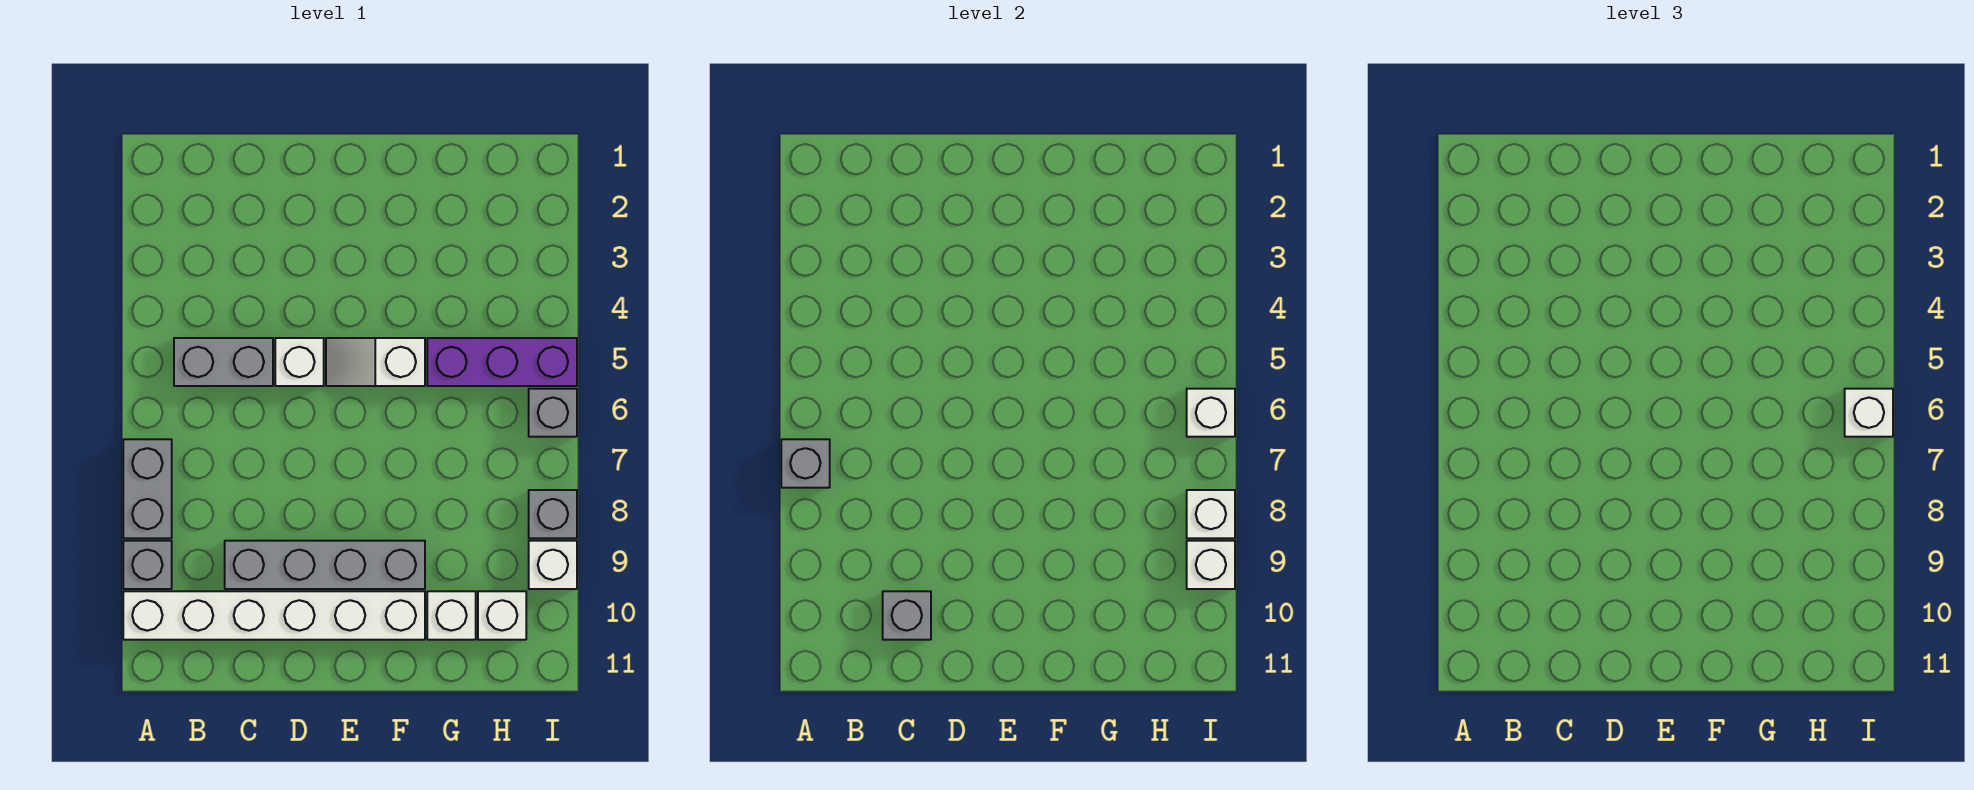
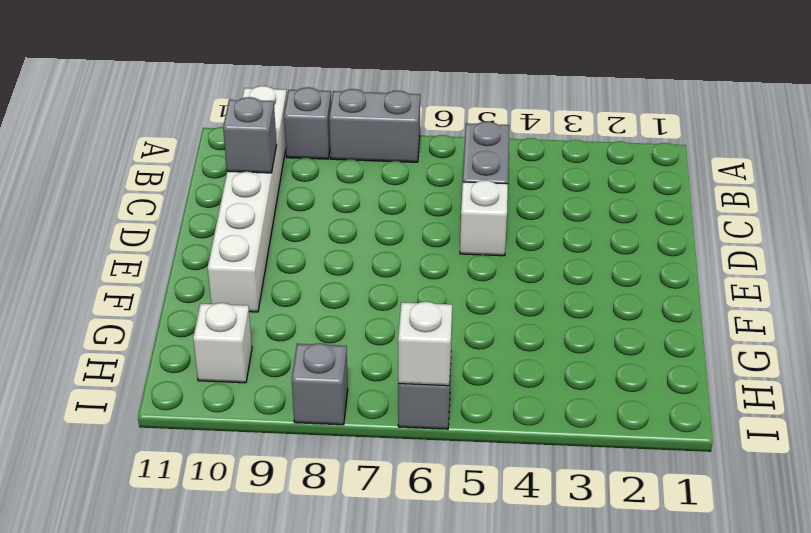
none -> grey 1x4 brick [225,541,425,589]
none -> white 1x2 slope [326,338,425,386]
none -> purple 1x3 brick [427,338,577,386]

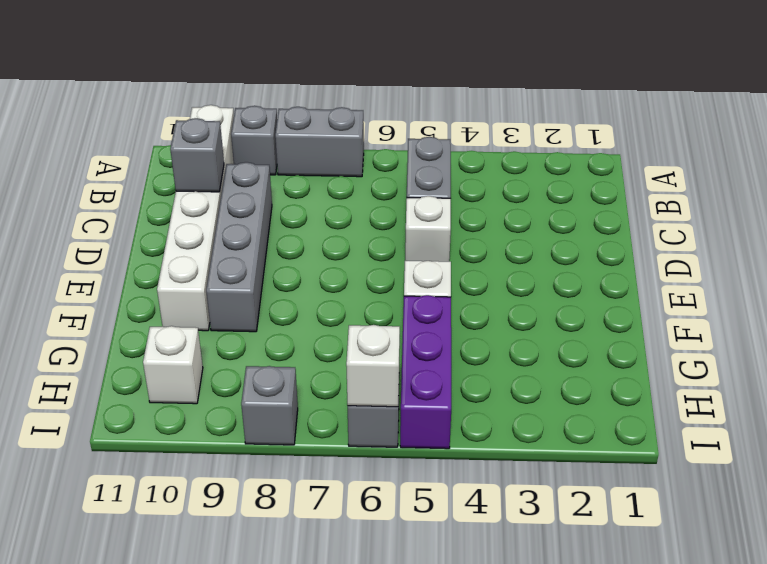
none -> white 1x1 brick [427,591,476,640]
none -> white 1x1 brick [529,541,577,589]
none -> grey 1x1 brick [781,439,830,488]

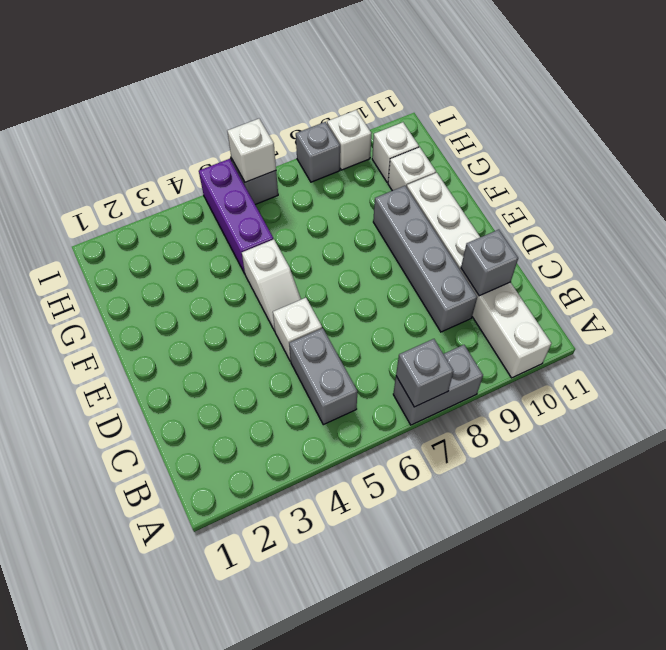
none -> grey 1x1 brick [123,541,172,589]
none -> white 1x1 brick [1187,490,1235,538]
none -> white 1x1 brick [1187,541,1235,589]

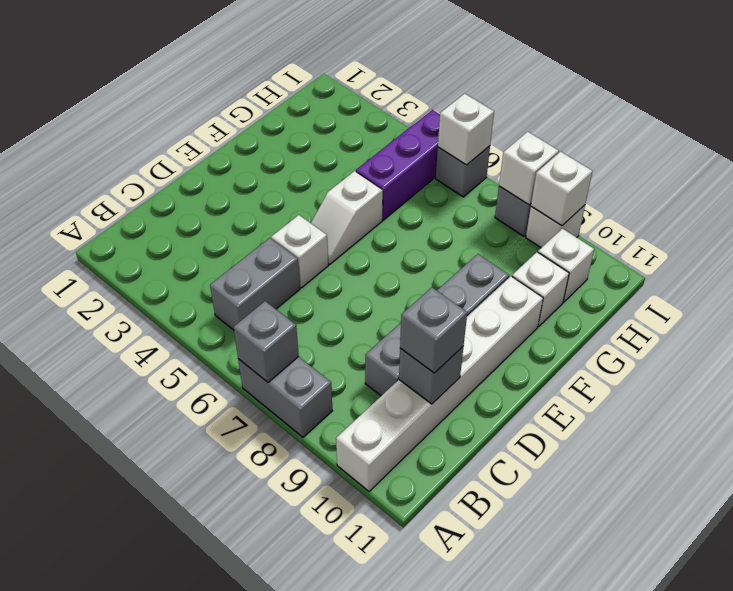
grey 1x1 brick [400,288,467,373] -> grey 1x1 brick moved to [123,541,172,589]
none -> white 1x1 brick [1845,389,1893,437]

